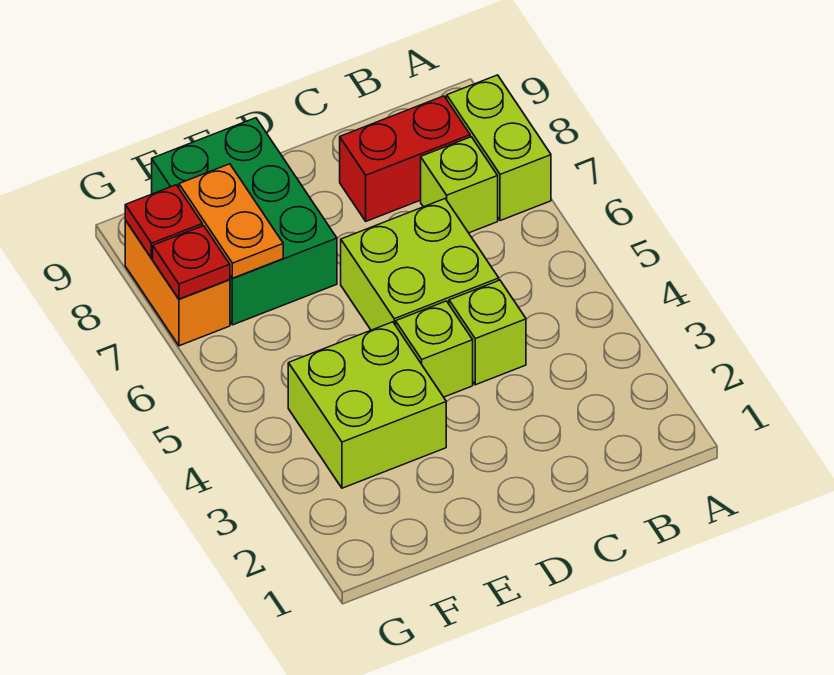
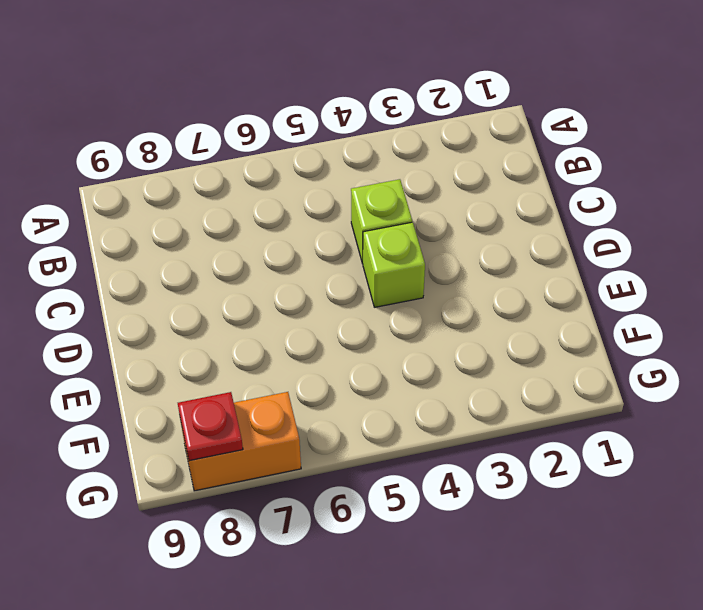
none -> lime 1x2 brick [447,75,551,221]
none -> lime 1x1 brick [421,137,498,233]
none -> red 1x2 brick [340,96,470,221]

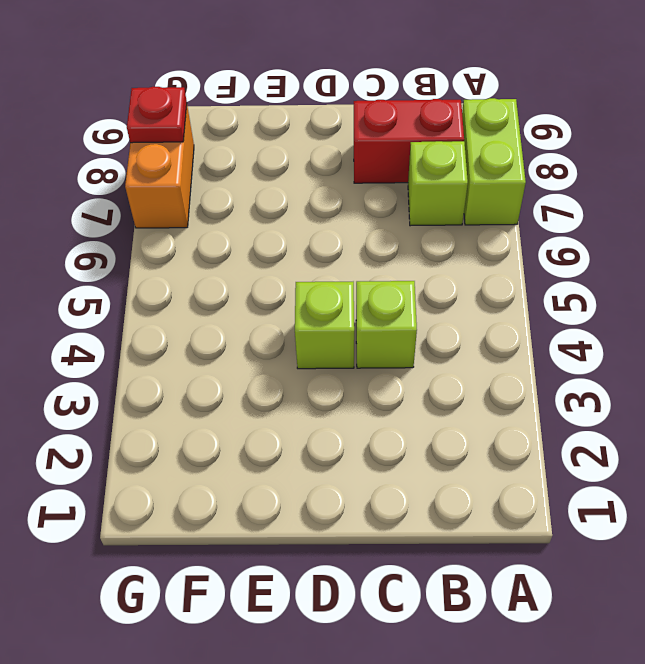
none -> lime 2x2 brick [341,199,499,330]
none -> lime 2x2 brick [288,322,446,488]
none -> green 2x3 brick [152,118,337,325]

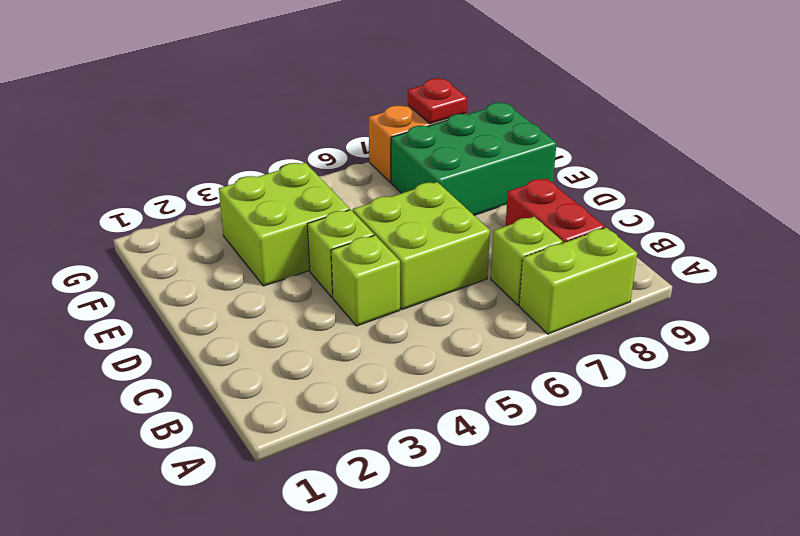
none -> orange 1x2 plate [179,164,283,278]
none -> red 1x1 plate [153,226,230,299]

